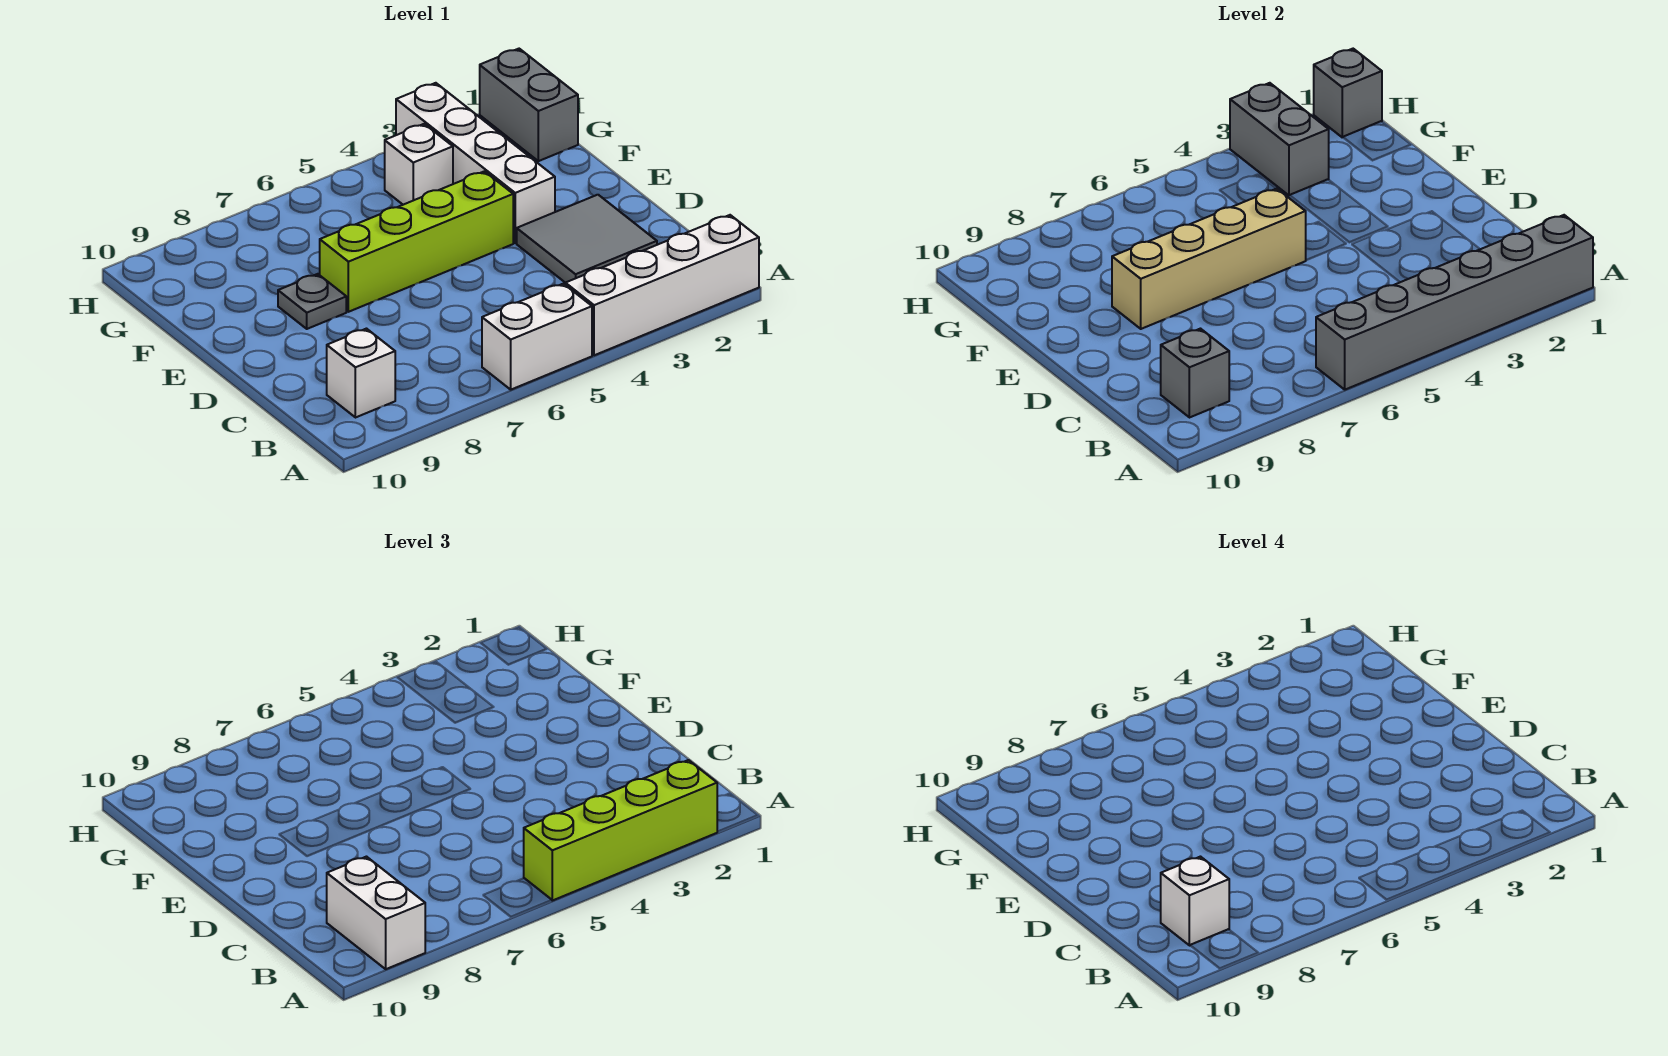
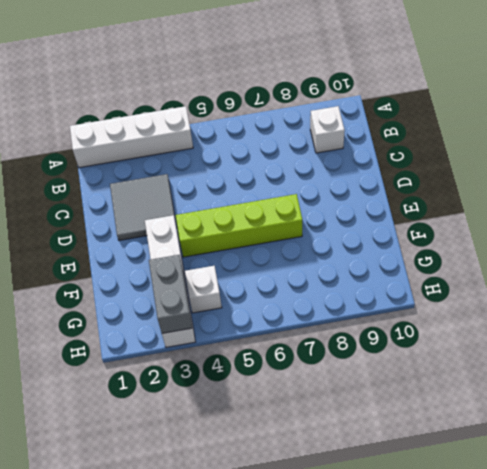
none -> white 1x2 brick [482,284,592,390]
none -> grey 1x1 plate [278,274,346,329]
none -> grey 1x2 brick [480,49,578,161]

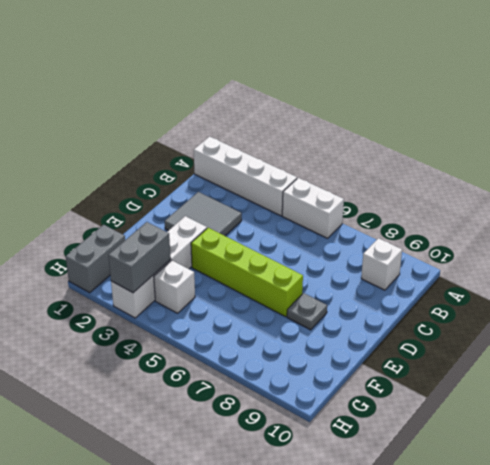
none -> grey 1x6 brick [1316,215,1593,390]
none -> grey 1x1 brick [1161,329,1229,418]
none -> tan 1x4 brick [1112,189,1306,329]

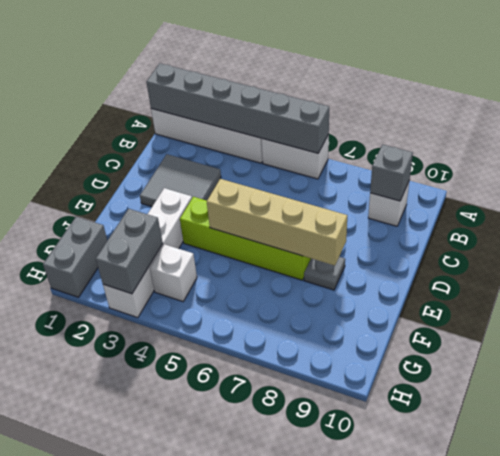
none -> grey 1x1 brick [1314,49,1382,137]
none -> lime 1x4 brick [524,760,717,901]
none -> white 1x2 brick [327,857,425,969]

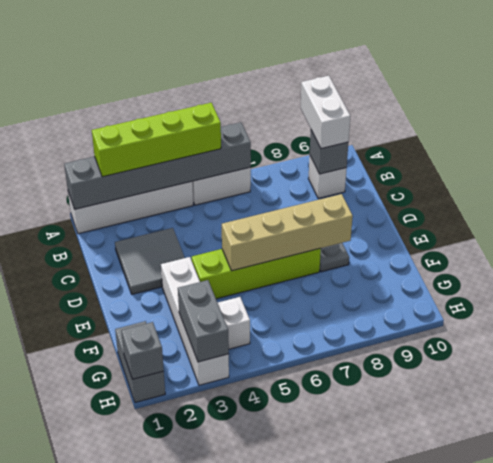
none -> white 1x1 brick [1161,857,1229,946]

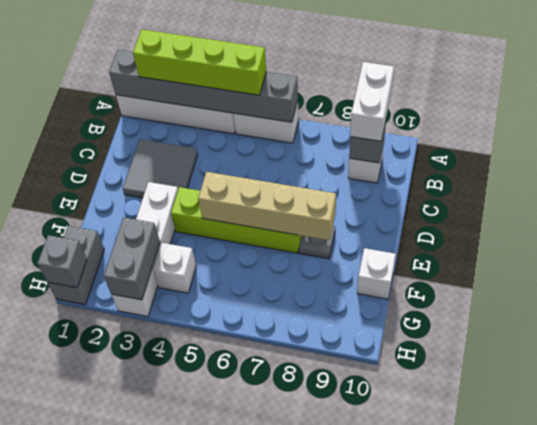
white 1x1 brick [357,248,396,299] -> white 1x1 brick moved to [1161,857,1229,946]

